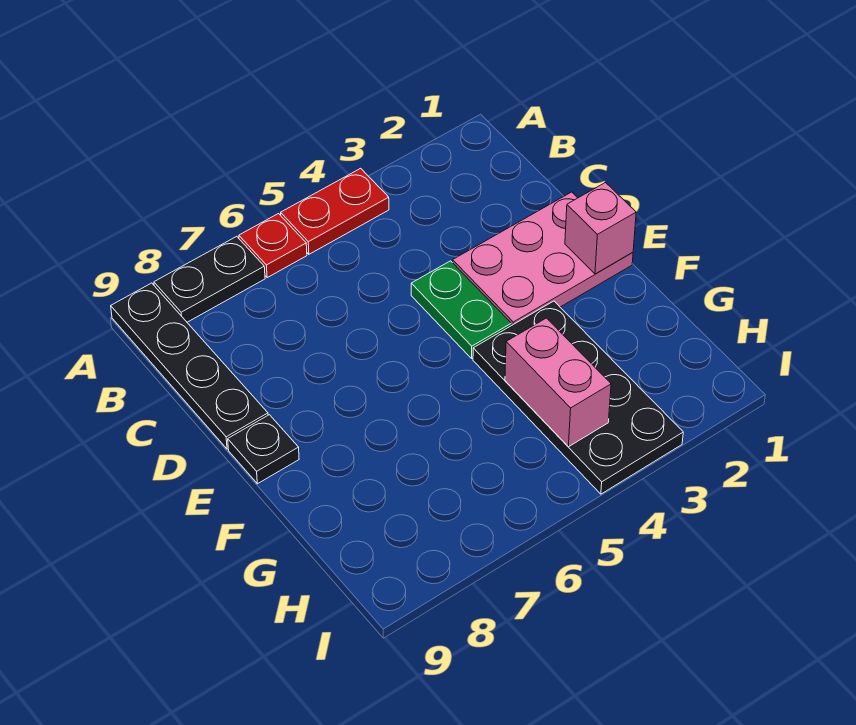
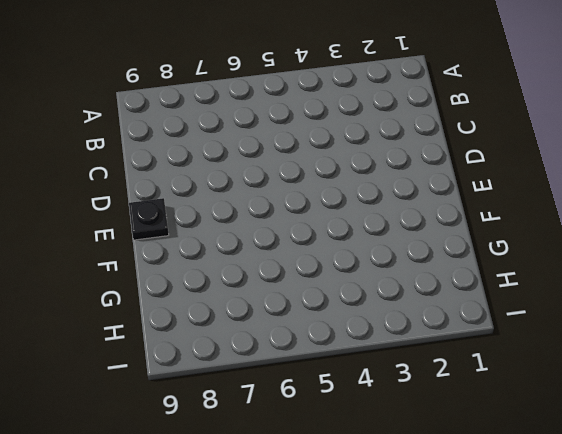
none -> red 1x2 plate [281,168,389,254]
none -> red 1x1 plate [239,214,307,277]

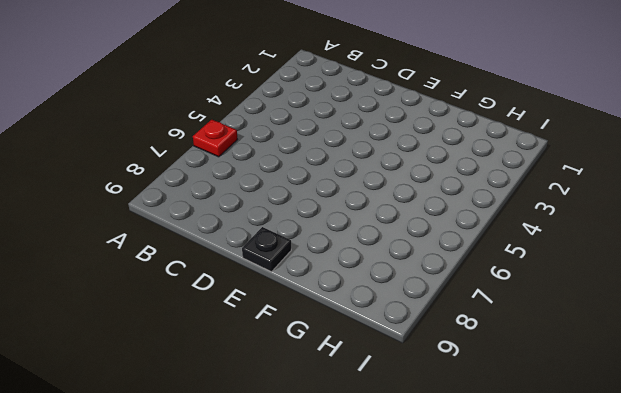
none -> red 1x2 plate [281,168,389,254]
none -> black 1x2 plate [154,236,265,322]

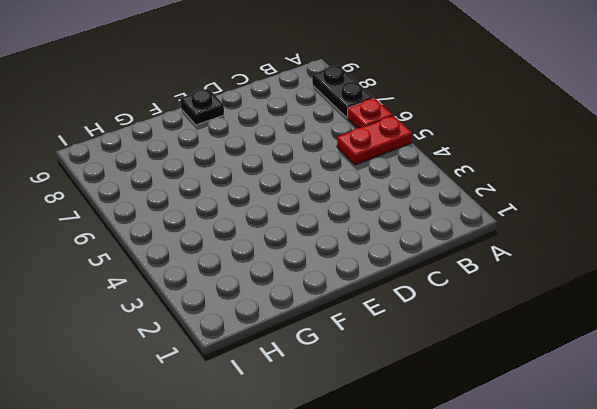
red 1x2 plate [337,116,412,165] -> red 1x2 plate turned to [281,168,389,254]
none -> black 1x4 plate [111,283,268,449]
none -> pink 2x3 plate [453,192,633,325]

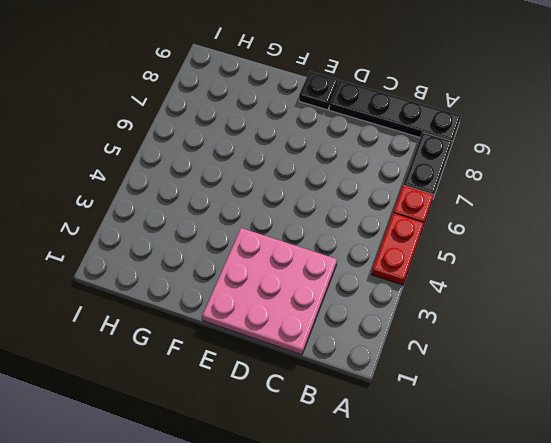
pink 3x3 plate [202,228,337,355] -> pink 2x3 plate [453,192,633,325]
none -> green 1x2 plate [411,261,511,358]
none -> black 2x4 plate [473,301,683,494]

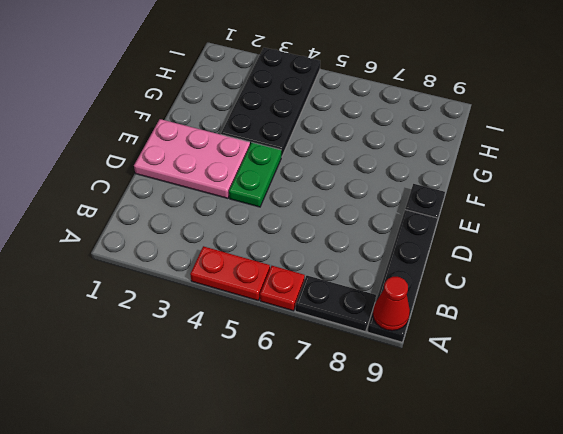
red 1x1 cone [373,277,410,331] -> none
none -> pink 1x1 brick [565,183,636,274]
none -> pink 1x2 brick [505,318,611,447]

